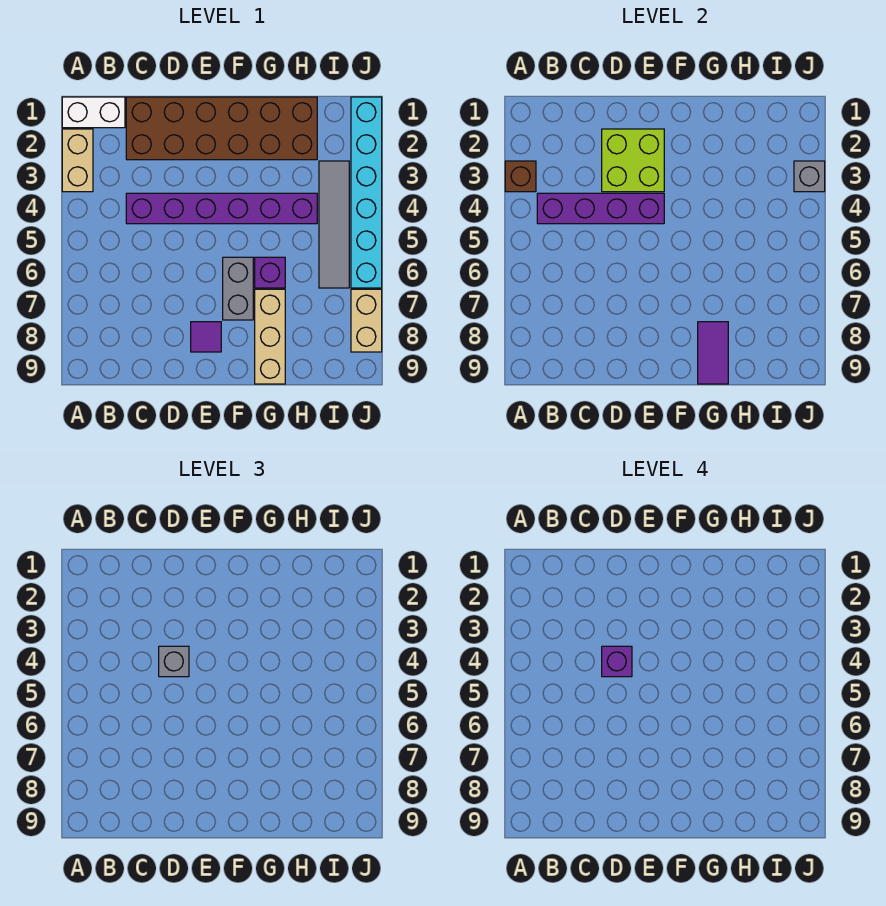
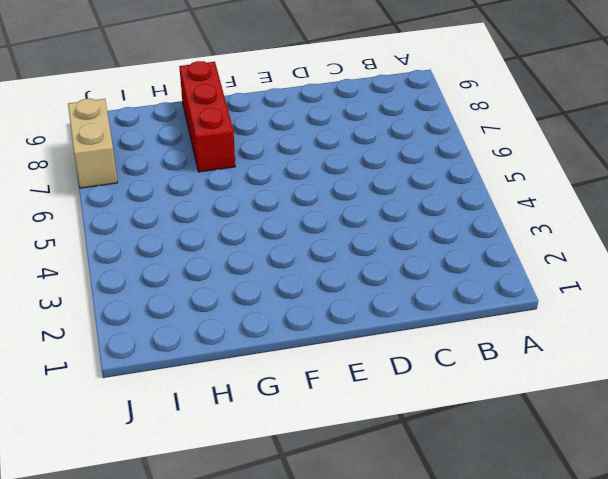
red 1x3 brick [179,61,235,172] -> tan 1x3 brick [255,289,285,384]
none -> white 1x2 brick [62,97,125,128]
none -> tan 1x2 brick [62,129,93,192]
none -> brown 2x6 brick [126,97,317,160]

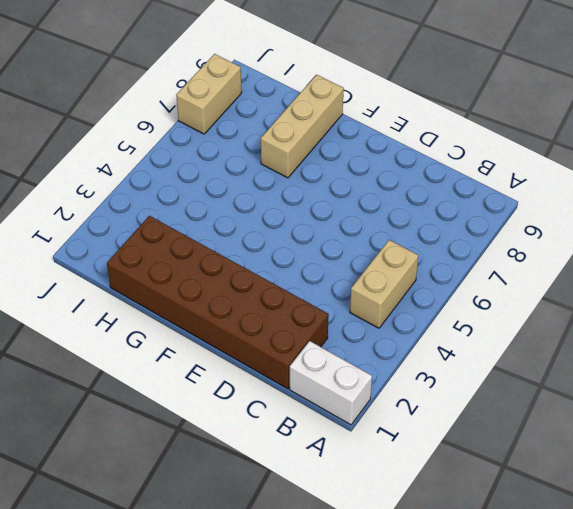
tan 1x2 brick [350,240,419,328] -> tan 1x2 brick moved to [62,129,93,192]
none -> purple 1x6 brick [126,193,317,224]
none -> purple 1x1 tile [191,322,221,352]
none -> grey 1x2 brick [223,257,253,320]

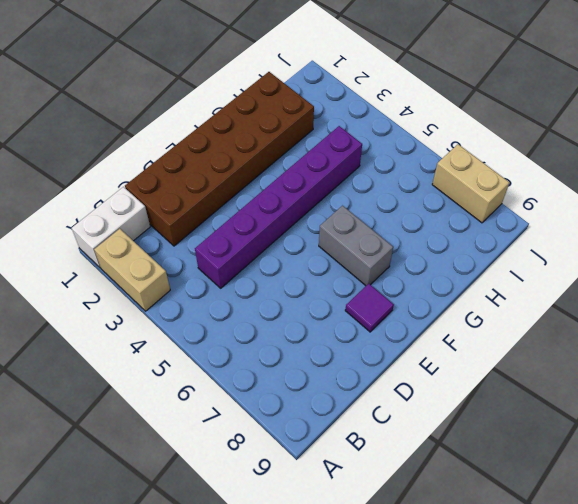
none -> purple 1x1 brick [255,257,285,288]
none -> tan 1x3 brick [255,289,285,384]
none -> grey 1x4 tile [319,161,349,288]

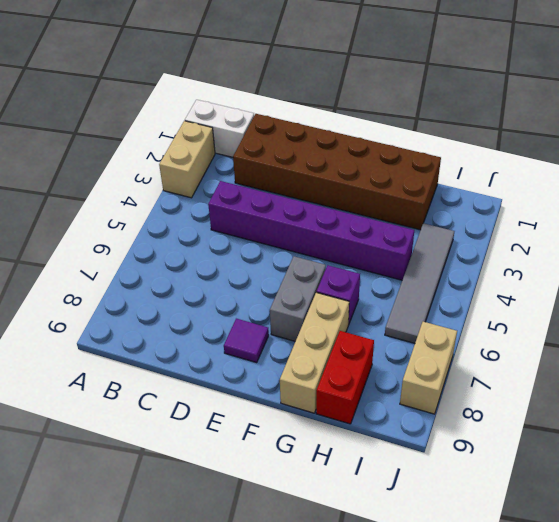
red 1x2 brick [316,331,374,424] -> none
none -> cyan 1x6 brick [351,97,382,288]
none -> brown 1x1 brick [505,161,536,192]
none -> purple 1x4 brick [537,193,664,224]

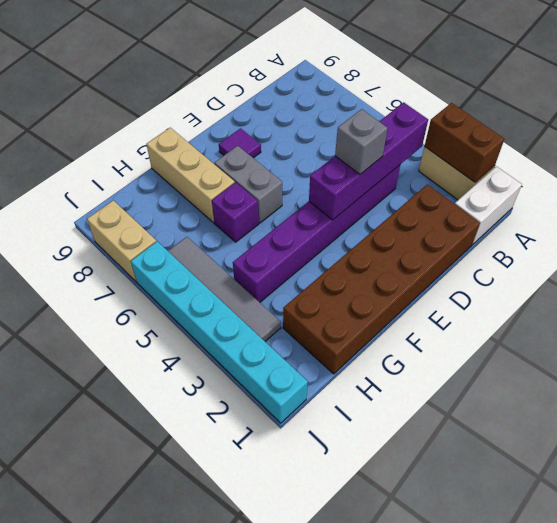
brown 1x2 brick [424,103,504,182] -> brown 1x1 brick [505,161,536,192]
none -> lime 2x2 brick [602,129,664,192]
none -> purple 1x2 tile [698,322,728,384]
none -> grey 1x1 brick [794,161,825,192]

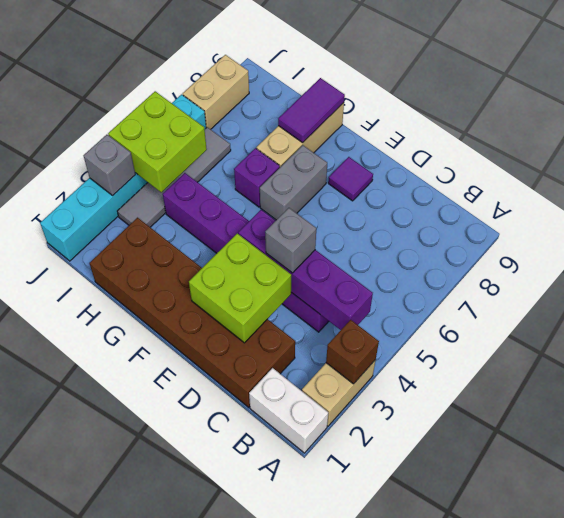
lime 2x2 brick [108,91,207,192] -> none
none -> purple 1x1 brick [602,646,632,677]

